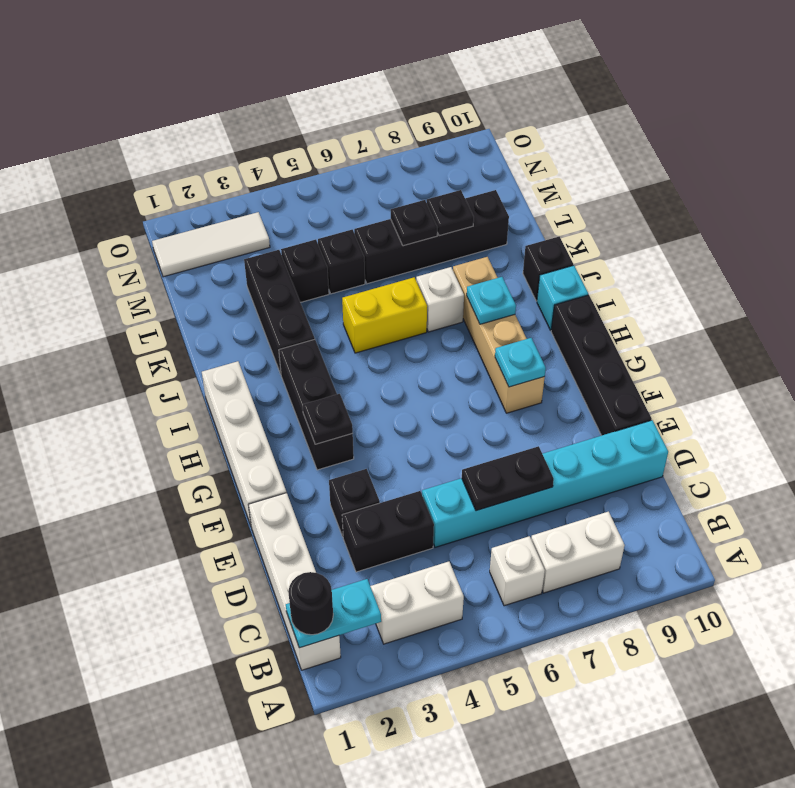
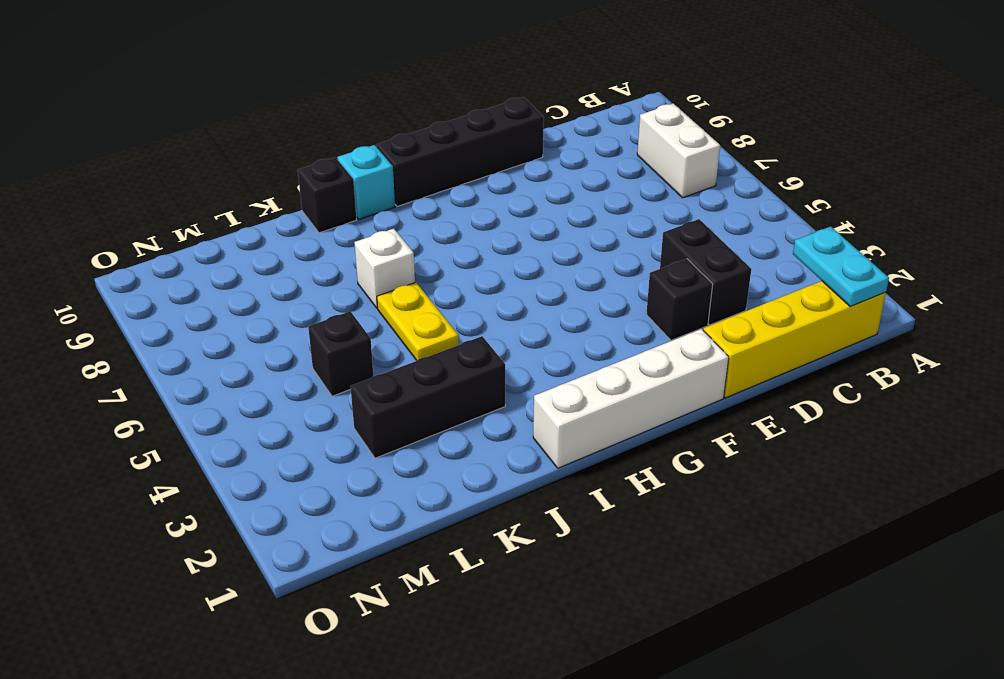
yellow 1x4 brick [703,281,886,398] -> white 1x4 brick [248,493,341,670]
yellow 1x2 plate [377,282,459,361] -> yellow 1x2 brick [342,277,427,353]
none -> white 1x2 brick [370,562,464,644]
none -> white 1x1 brick [490,536,545,606]
none -> cyan 1x6 brick [422,420,668,547]

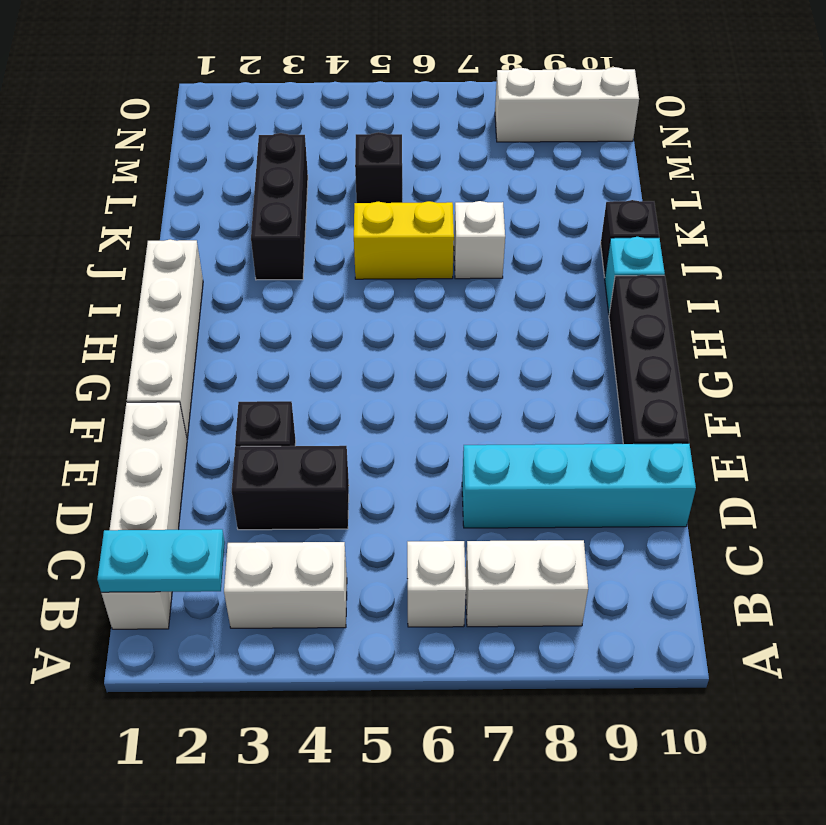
cyan 1x4 brick [462,443,696,528] -> cyan 1x6 brick [422,420,668,547]
white 1x3 brick [495,67,639,142] -> none
none -> black 1x3 brick [279,339,354,470]
none -> tan 1x4 brick [453,257,545,413]
none -> black 1x1 brick [281,240,329,302]

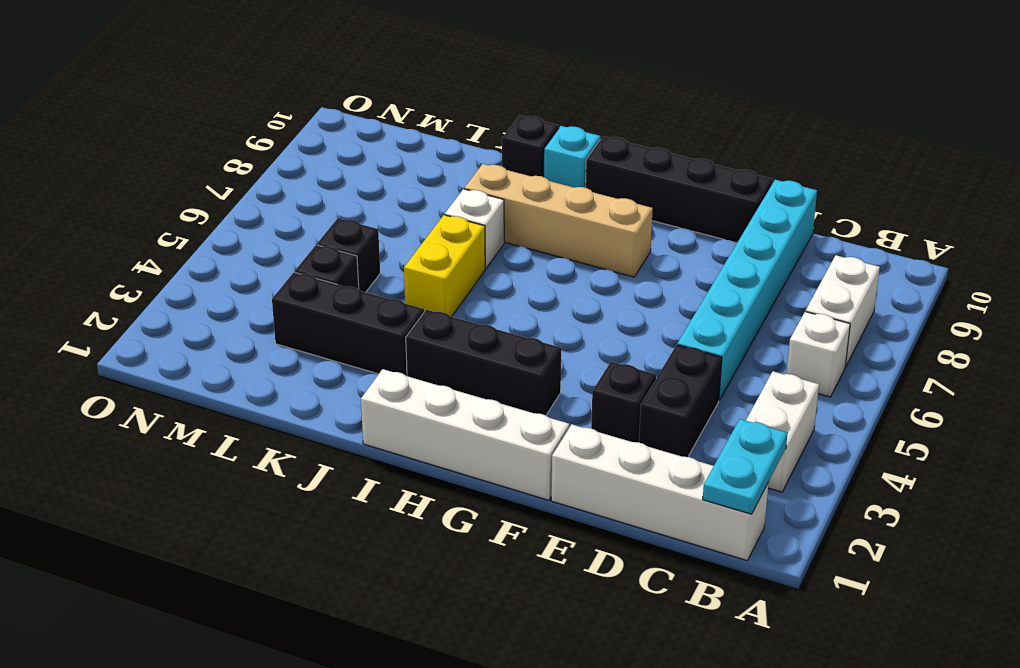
none -> black 1x4 brick [354,190,509,284]
none -> white 1x3 tile [152,212,270,277]
none -> black 1x2 plate [462,446,554,511]

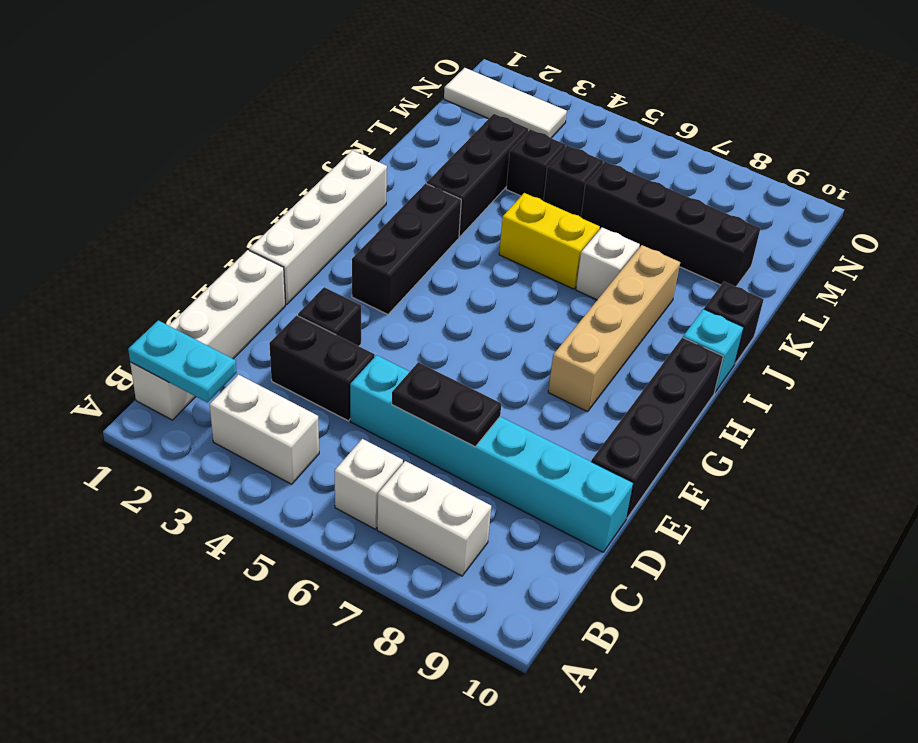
none -> black 1x1 plate [303,394,353,444]
none -> cyan 1x1 plate [495,338,546,387]
none -> cyan 1x1 plate [467,277,516,324]

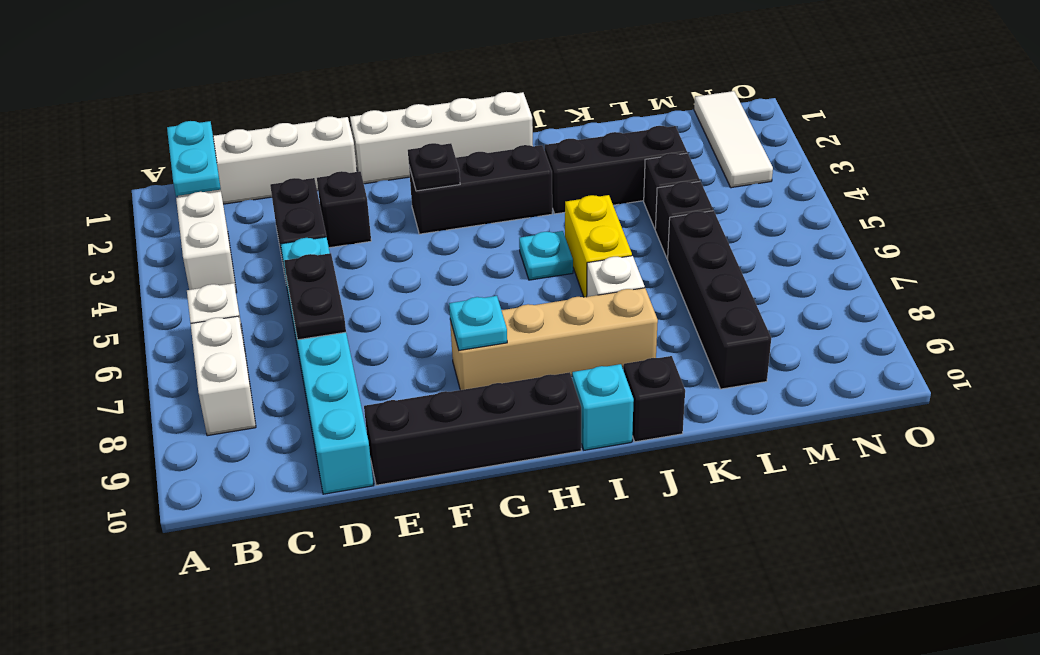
cyan 1x1 plate [519,231,573,280] -> cyan 1x1 plate moved to [467,277,516,324]
none -> black 1x1 plate [391,200,438,246]
none -> black 1x1 plate [427,190,474,236]
none -> black 1x1 round brick [288,572,333,635]

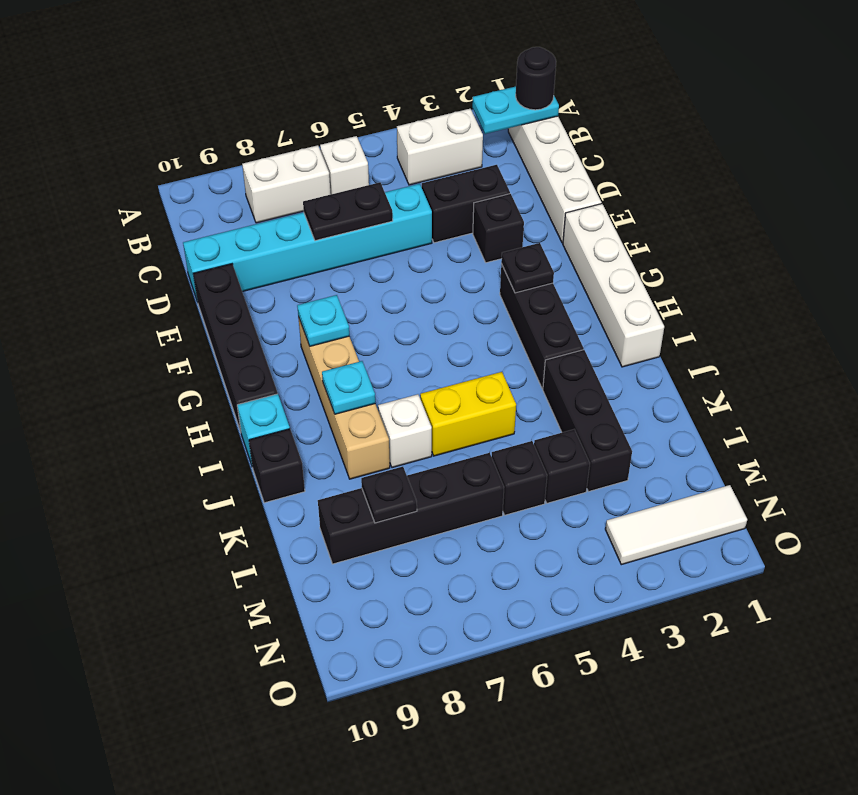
none -> black 1x1 plate [391,200,438,246]

